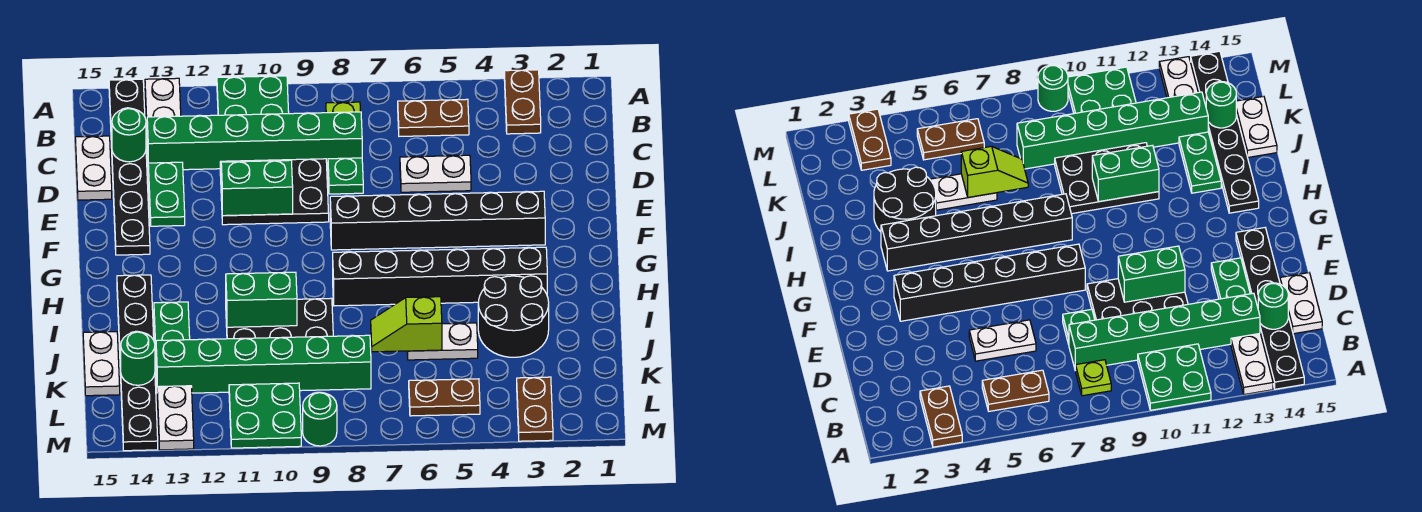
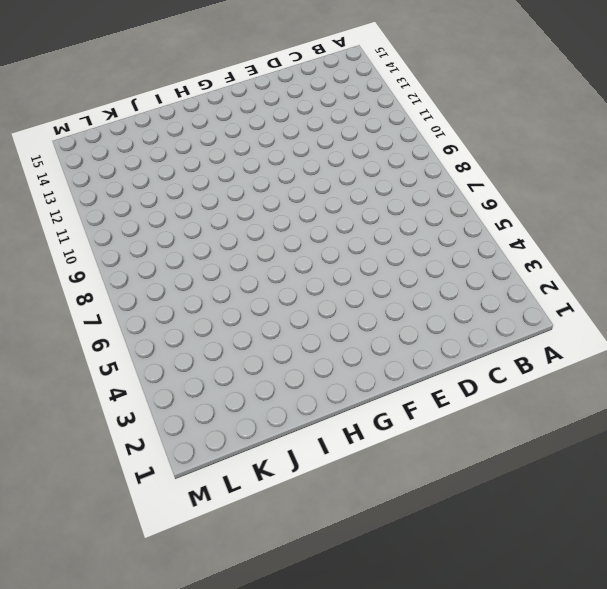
none -> brown 1x2 plate [504,70,541,134]
none -> green 2x2 plate [217,76,289,115]
none -> white 1x2 plate [145,78,181,124]
none -> black 1x6 plate [109,79,150,255]

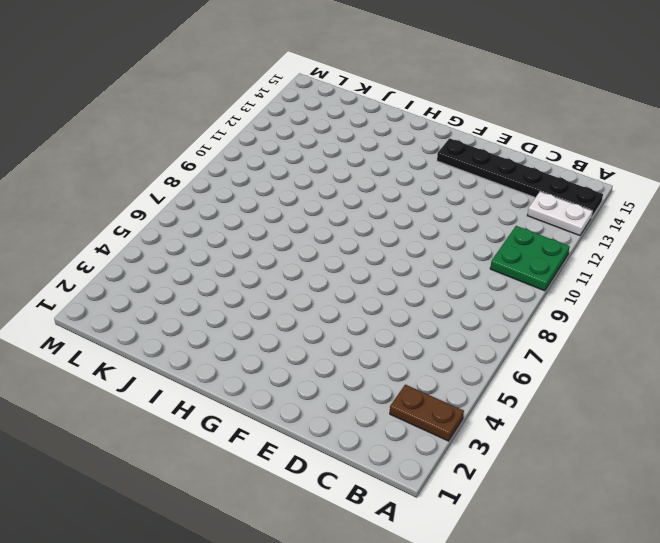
none -> brown 1x2 plate [398,99,469,136]
none -> lime 1x1 plate [326,102,360,113]
none -> green 1x6 brick [147,112,362,170]
none -> white 1x2 plate [75,136,112,200]

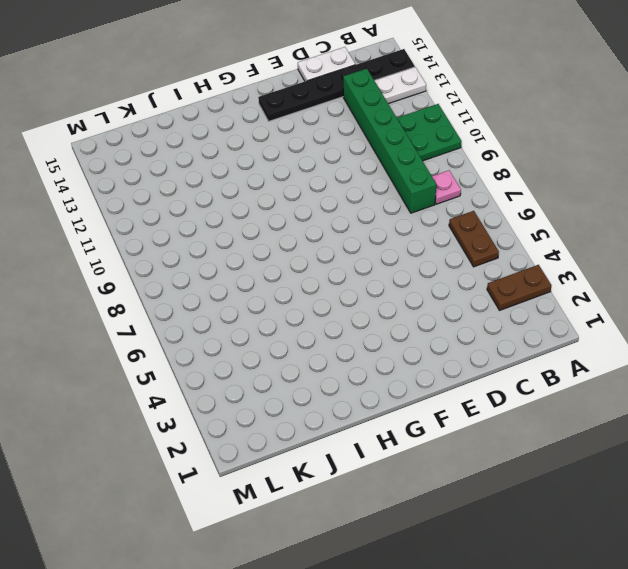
pink 1x1 plate [432,170,461,204] -> lime 1x1 plate [326,102,360,113]
none -> white 1x2 plate [400,155,471,192]
none -> green 1x1 plate [328,158,363,194]
none -> black 2x3 plate [220,159,329,225]
none -> green 1x2 plate [148,162,185,226]

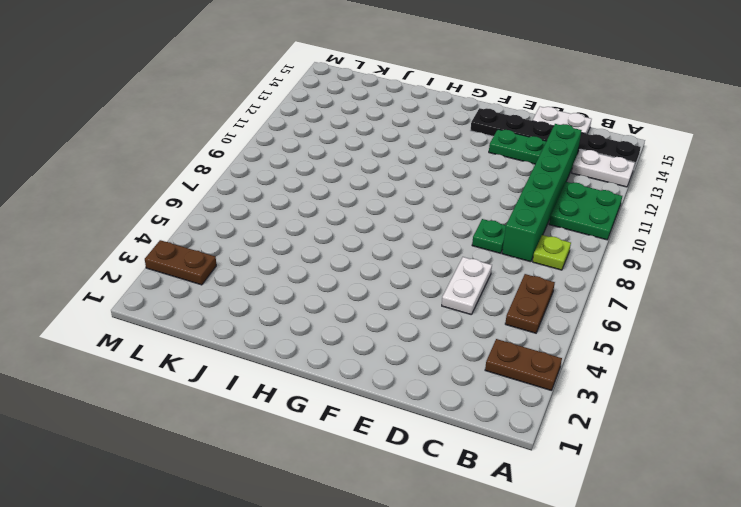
none -> black 2x3 plate [220,159,329,225]
none -> black 1x6 brick [330,191,545,250]
none -> black 1x6 brick [333,247,547,306]
none -> black 1x6 plate [117,275,158,451]

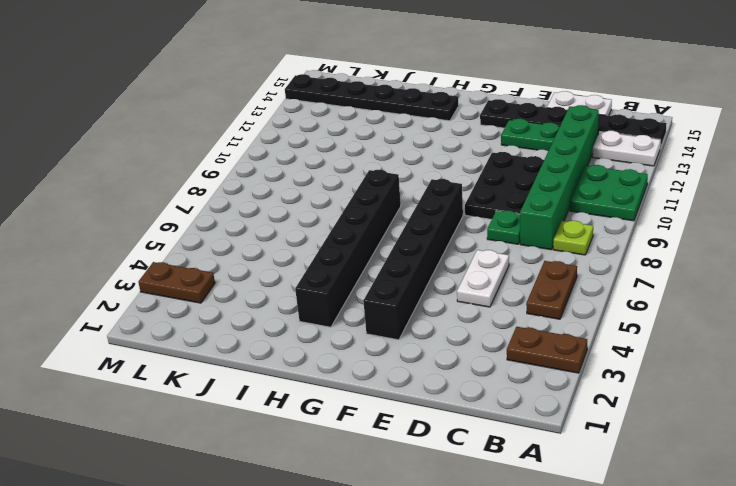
none -> black 2x2 round brick [478,276,549,357]
none -> black 2x3 plate [226,298,333,339]
none -> green 1x2 plate [154,302,190,351]
none -> white 1x2 plate [407,323,478,360]

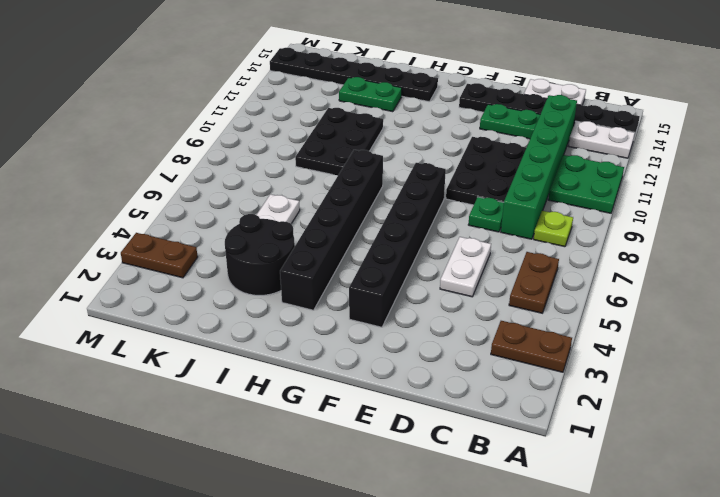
none -> white 1x2 plate [83,332,120,396]
none -> green 1x6 brick [156,335,371,393]
none -> brown 1x2 plate [409,379,480,416]
none -> green 2x2 plate [229,383,301,448]

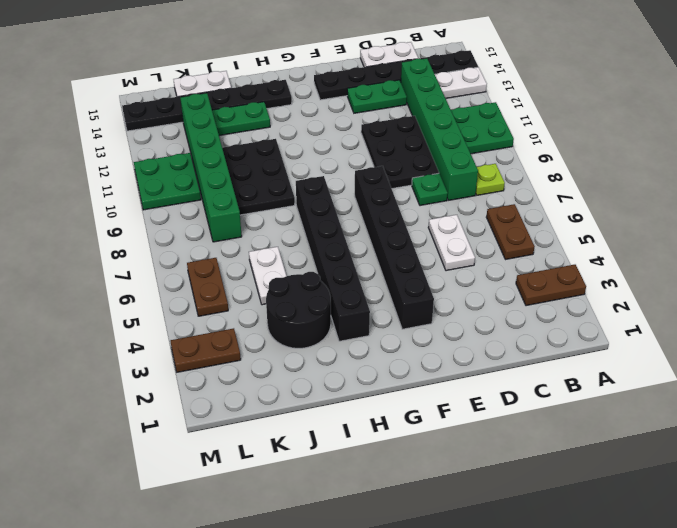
none -> white 1x2 plate [157,386,194,450]
none -> green 1x1 round brick [303,393,337,446]
none -> green 1x1 round brick [112,108,146,162]
none -> green 1x2 brick [221,160,293,216]

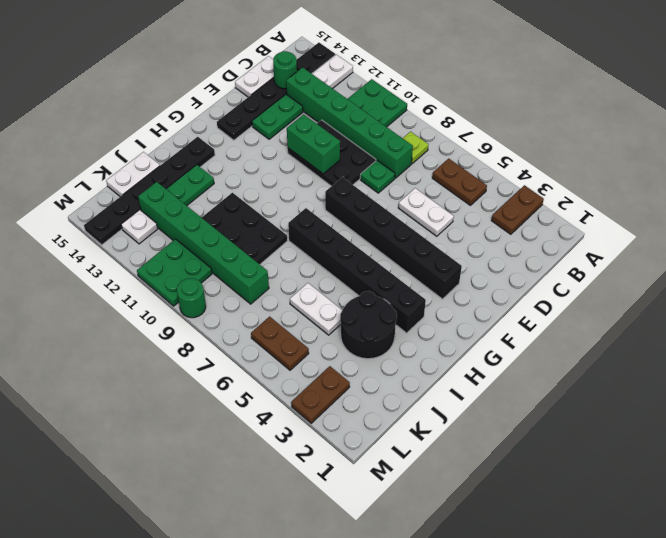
white 1x1 plate [121,210,158,244] -> white 1x2 plate [157,386,194,450]
none -> green 1x2 brick [226,272,297,327]
none -> lime 1x2 slope [371,297,442,352]
none -> green 1x1 round brick [121,332,155,385]

